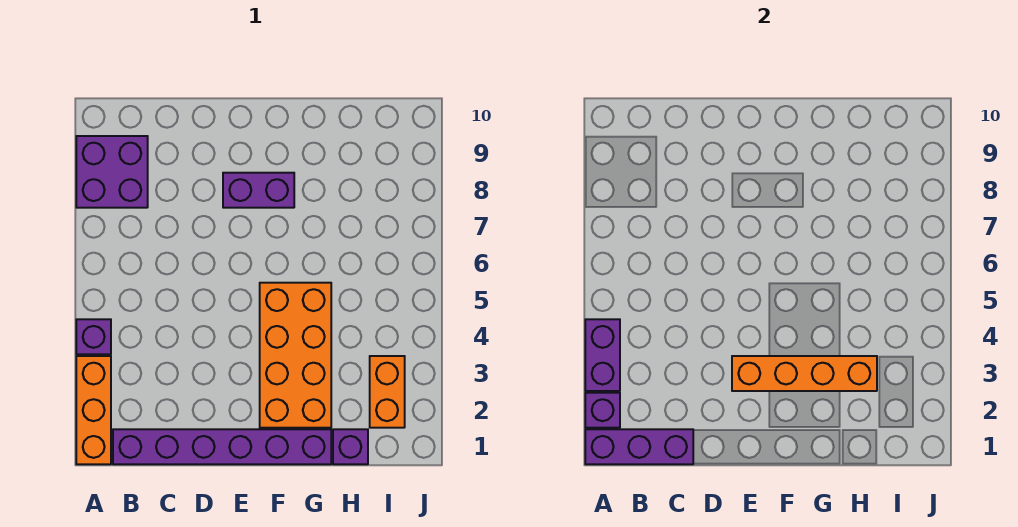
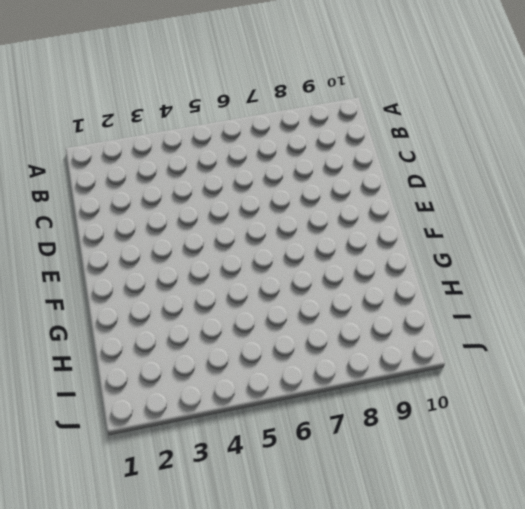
none -> orange 1x3 brick [76,356,111,464]
none -> purple 1x1 brick [76,319,111,354]
none -> purple 2x2 brick [76,136,148,208]

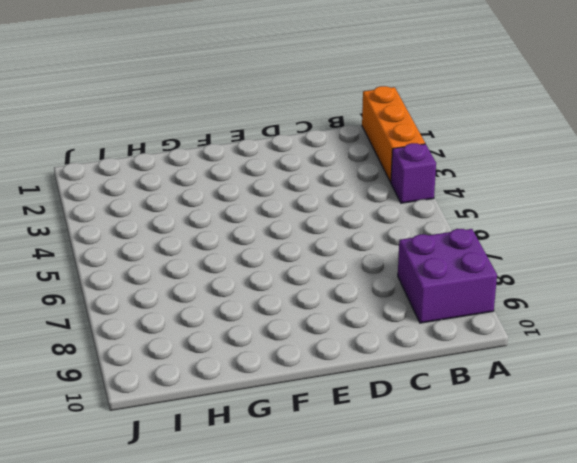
none -> purple 1x6 brick [113,429,331,464]
none -> purple 1x2 brick [223,173,294,208]
none -> orange 2x4 brick [260,283,331,428]

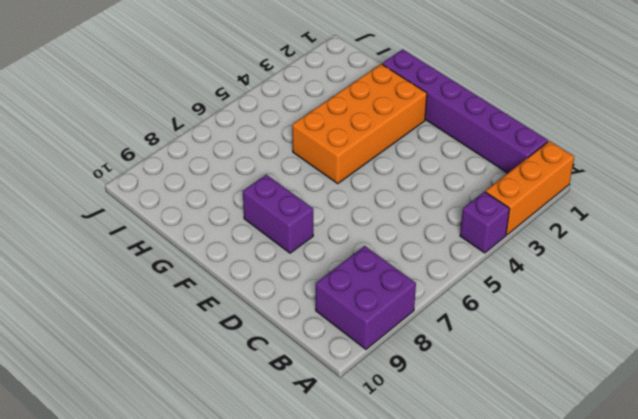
none -> purple 1x1 brick [333,429,368,464]
none -> orange 1x2 brick [370,356,405,428]
none -> purple 1x3 brick [585,429,693,464]

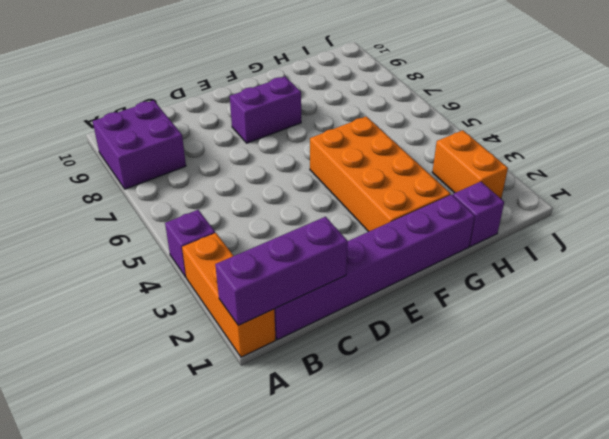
none -> purple 1x1 brick [585,393,620,428]
none -> purple 1x2 brick [585,319,620,391]
none -> orange 1x4 brick [732,356,877,391]

